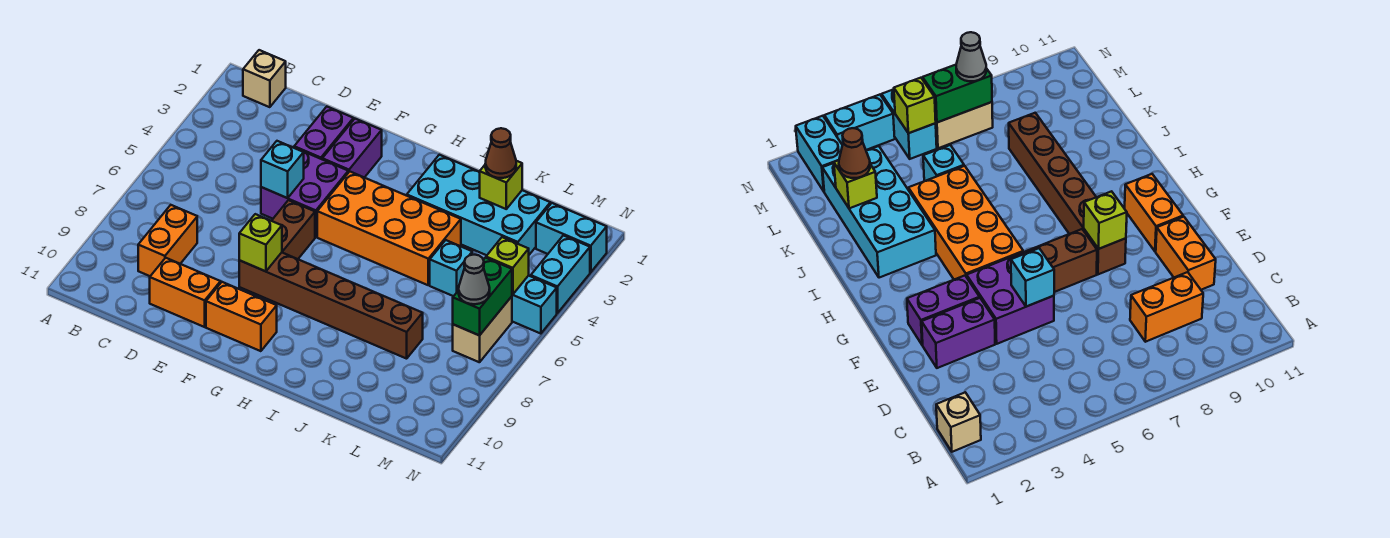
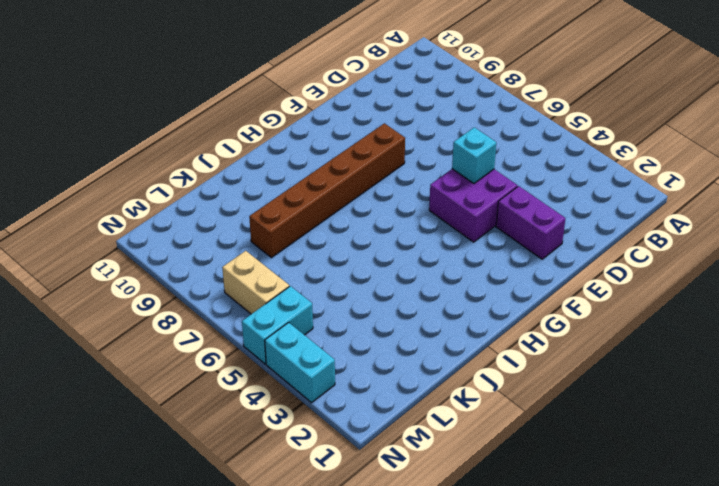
none -> tan 1x1 brick [243,50,286,107]
none -> orange 1x2 brick [138,205,197,276]
none -> orange 1x2 brick [150,258,220,327]

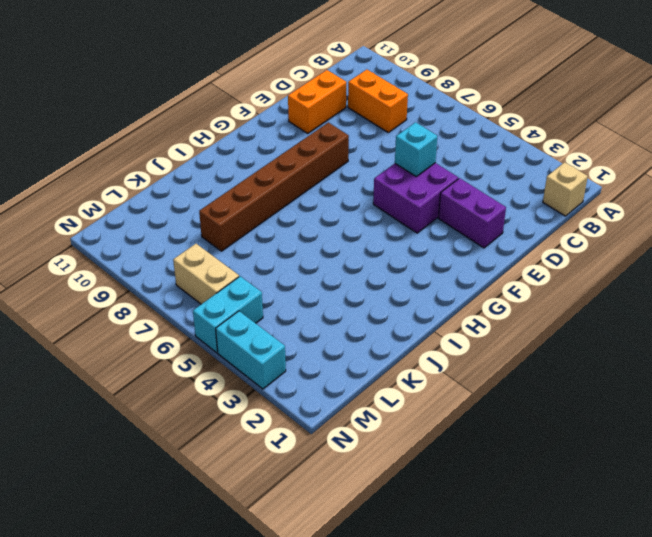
none -> purple 1x2 brick [322,119,382,178]
none -> brown 1x2 brick [272,200,315,259]
none -> orange 1x2 brick [206,282,277,351]

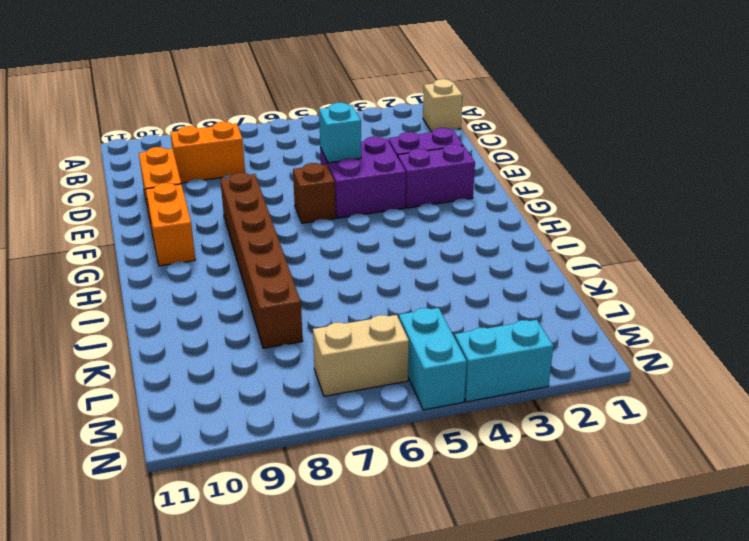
brown 1x1 brick [293,163,336,223] -> brown 1x2 brick [272,200,315,259]
none -> orange 2x4 brick [317,172,461,285]
none -> cyan 2x4 brick [407,155,550,255]
none -> cyan 1x1 brick [430,240,472,296]

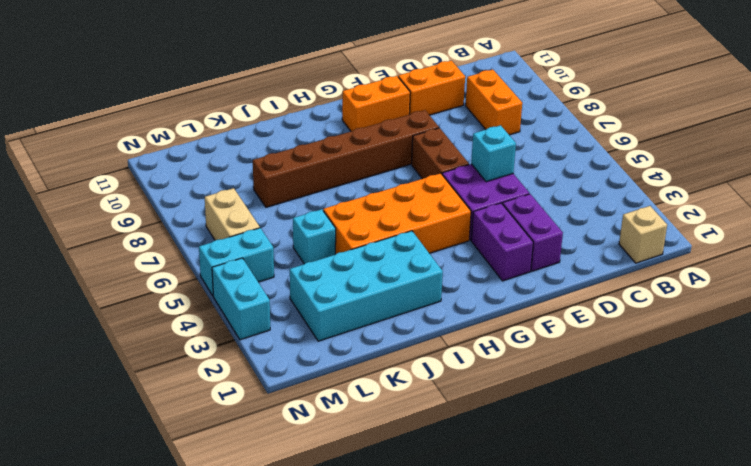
none -> cyan 1x2 brick [536,203,607,272]
none -> lime 1x1 brick [239,214,282,271]
none -> lime 1x1 brick [480,161,522,209]

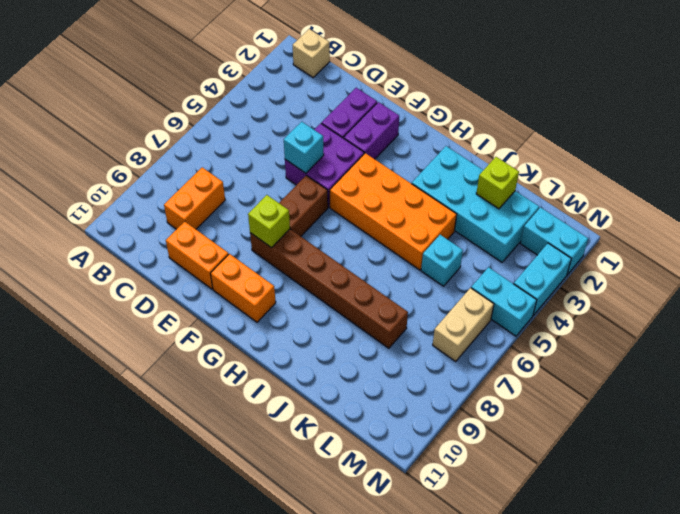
none -> lime 1x1 brick [486,237,529,295]
none -> green 1x2 brick [453,258,512,335]
none -> brown 1x1 cone [485,128,516,178]

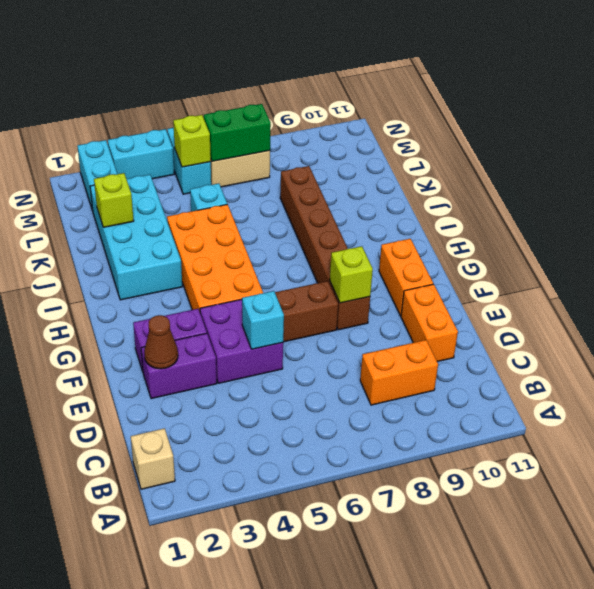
brown 1x1 cone [144,315,178,369] -> brown 1x1 cone moved to [485,128,516,178]
none -> grey 1x1 cone [459,255,490,304]

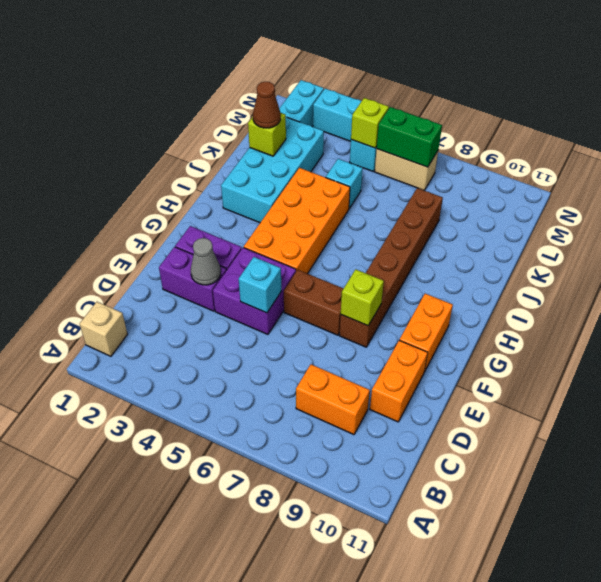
grey 1x1 cone [191,238,221,285] -> grey 1x1 cone moved to [459,255,490,304]

